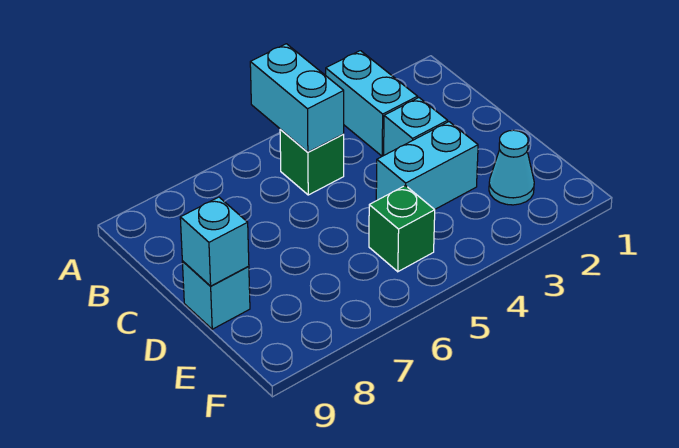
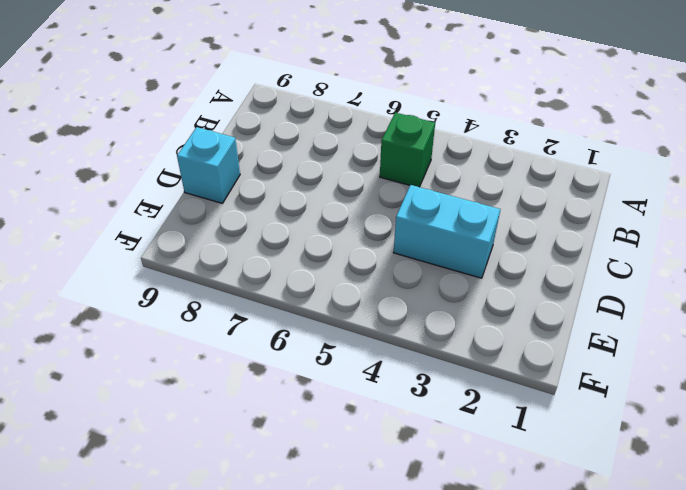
none -> cyan 1x2 brick [326,51,418,156]
none -> cyan 1x1 brick [384,98,448,155]

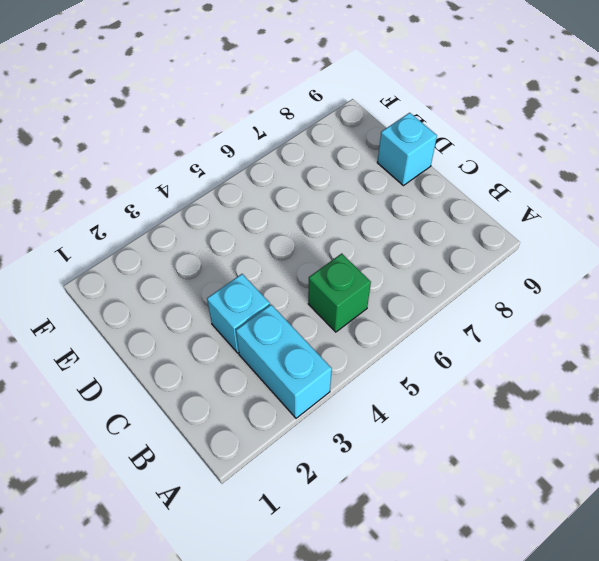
none -> cyan 1x2 brick [376,122,478,210]
none -> cyan 1x1 cone [489,130,534,205]

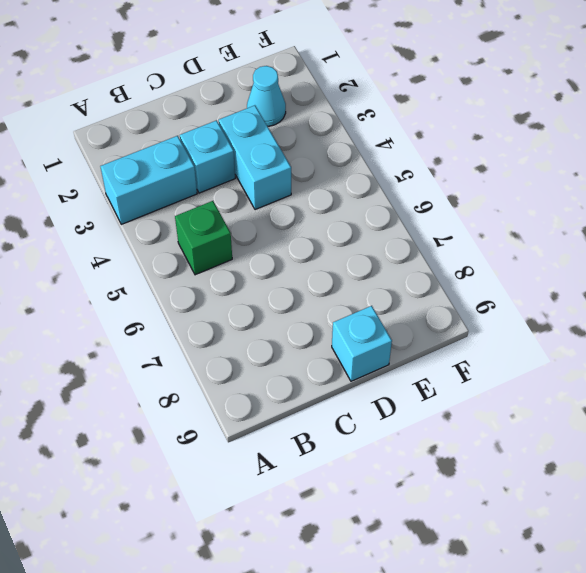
none -> green 1x1 brick [369,185,435,272]
none -> cyan 1x2 brick [250,44,344,152]

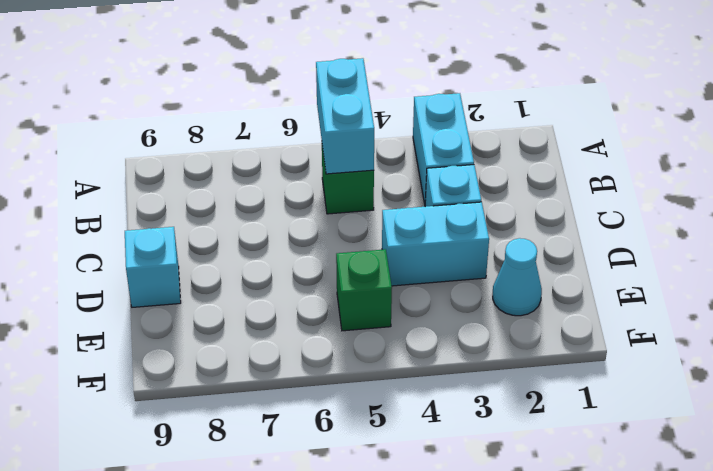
none -> cyan 1x1 brick [180,197,249,286]

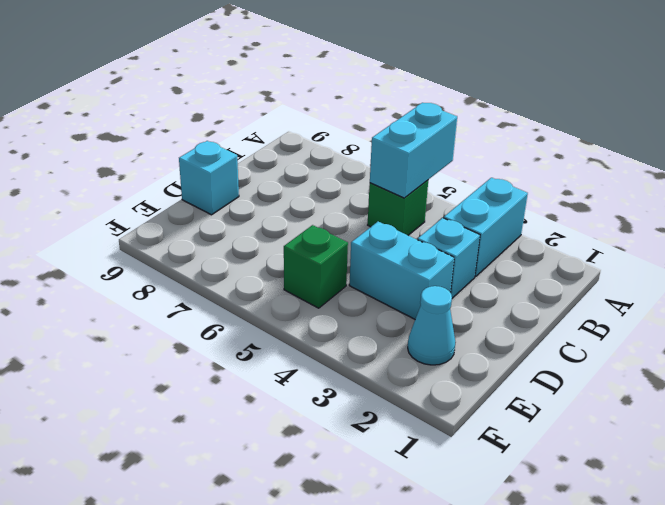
none -> cyan 1x1 brick [180,197,249,286]

